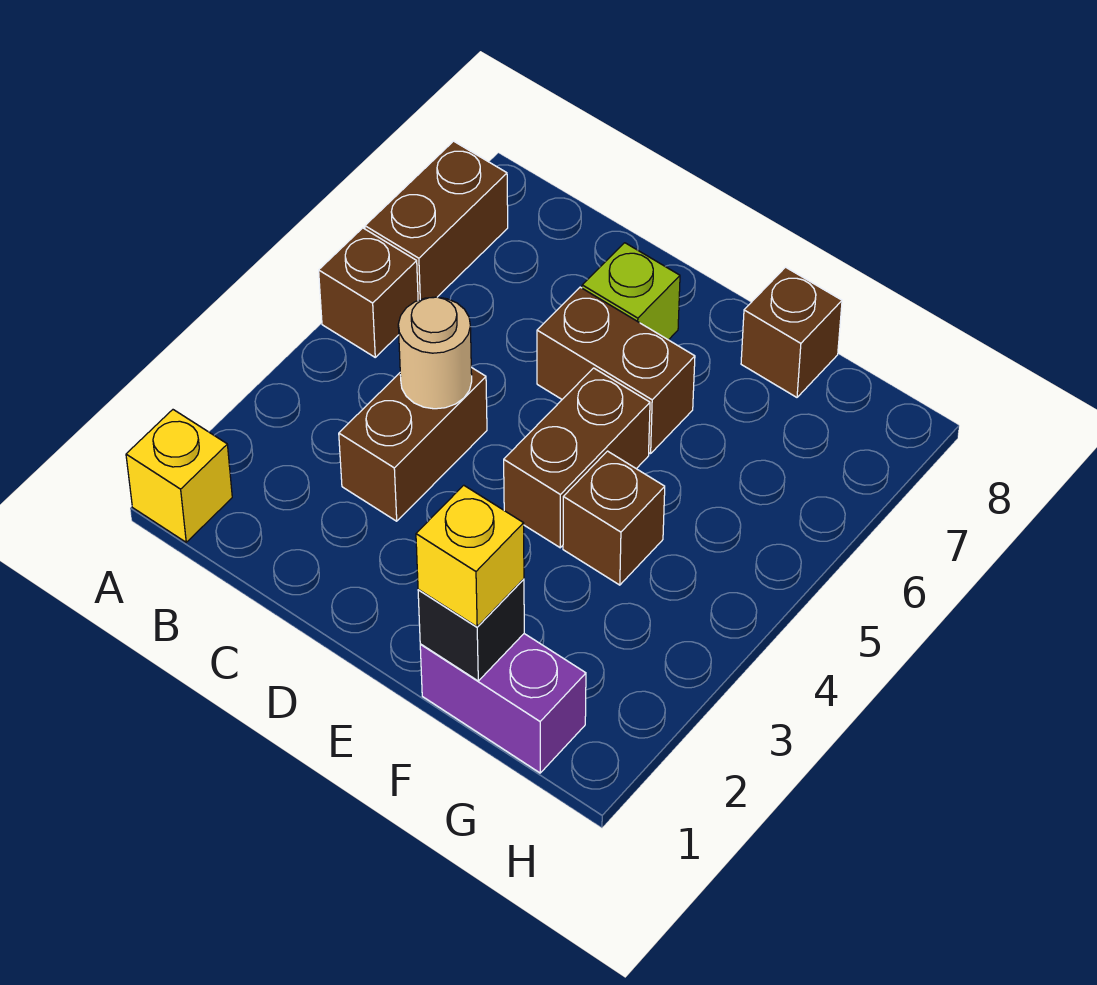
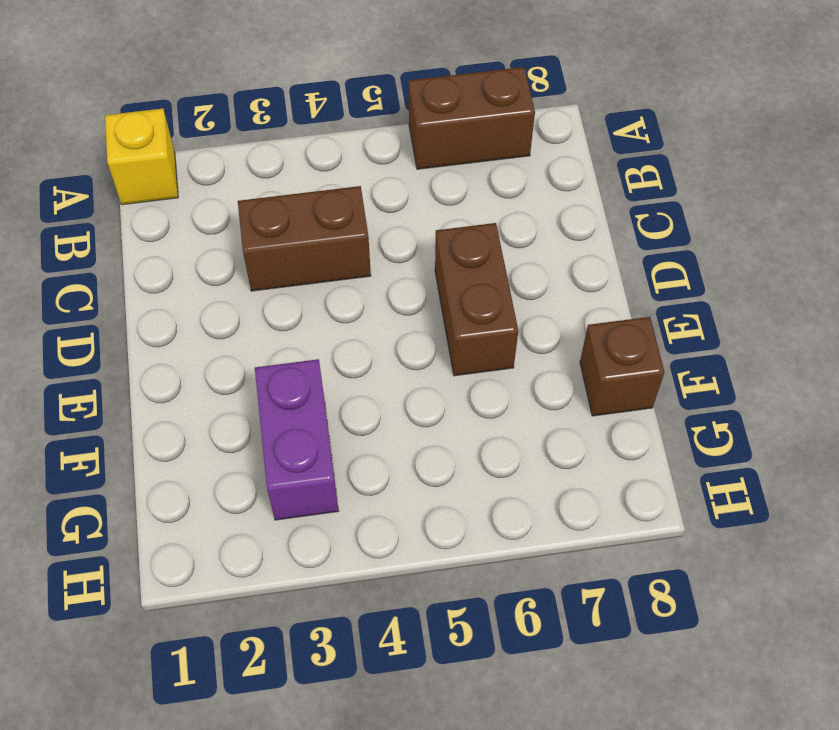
purple 1x2 brick [255,359,339,520] -> purple 1x2 brick moved to [420,634,586,773]
none -> brown 1x1 brick [319,228,418,357]
none -> lime 1x1 brick [582,243,680,340]
none -> brown 1x2 brick [504,368,650,548]

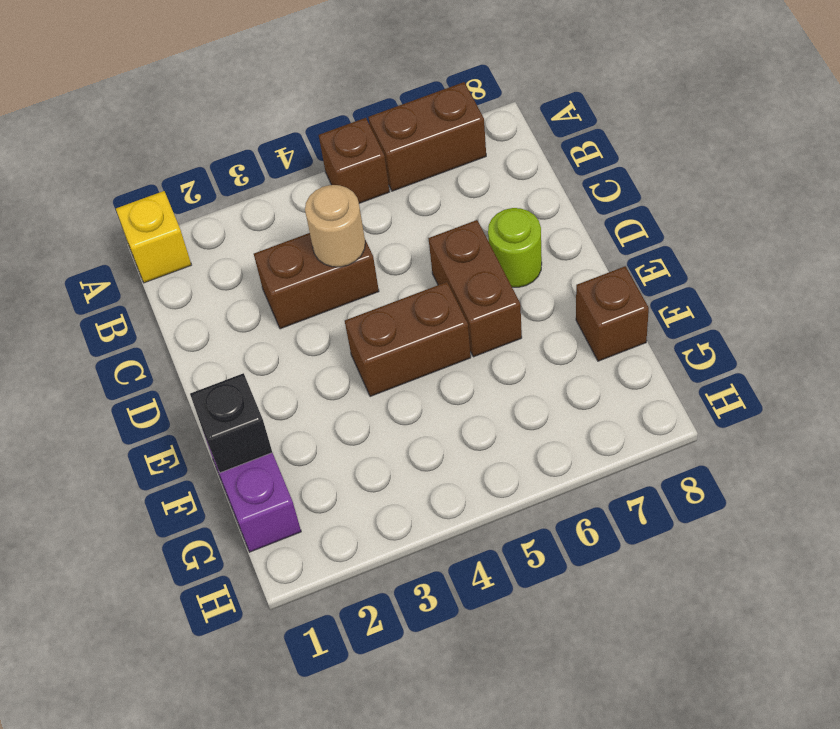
lime 1x1 round brick [488,208,542,287] -> lime 1x1 brick [582,243,680,340]
none -> brown 1x1 brick [563,451,665,585]
none -> yellow 1x1 brick [416,485,524,627]

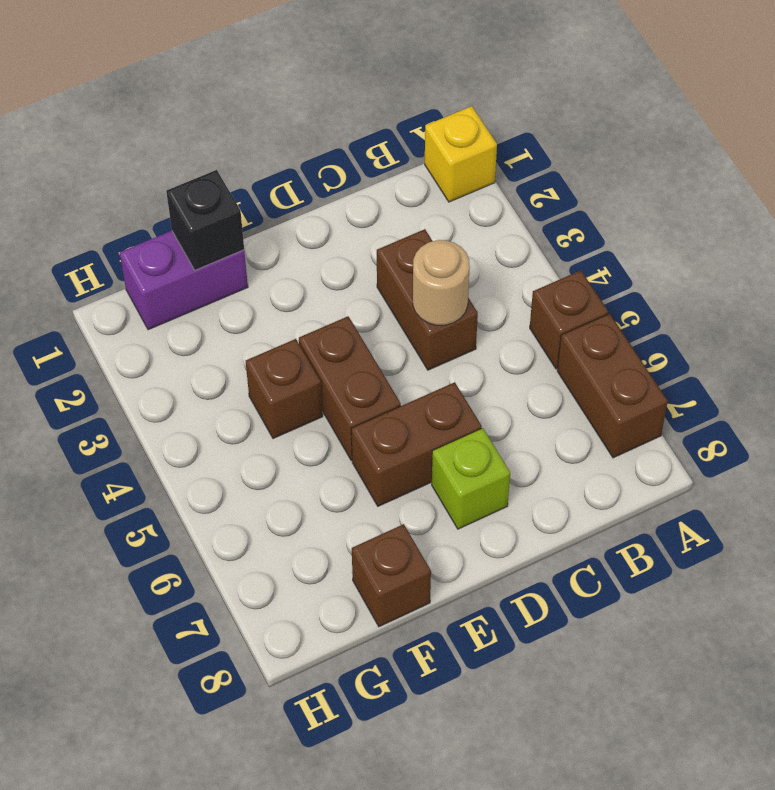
none -> yellow 1x1 brick [416,485,524,627]

